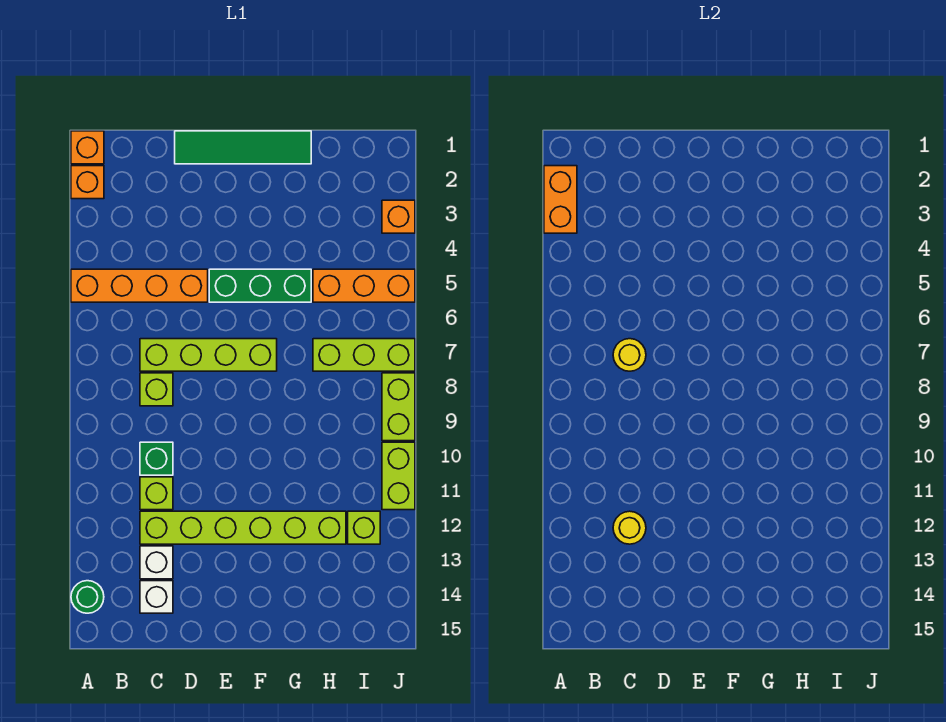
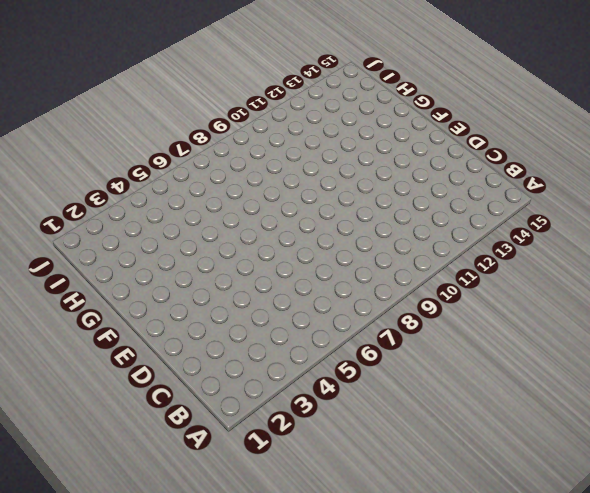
none -> orange 1x1 brick [71,131,104,164]
none -> orange 1x1 brick [71,166,104,199]
none -> orange 1x4 brick [71,269,208,302]

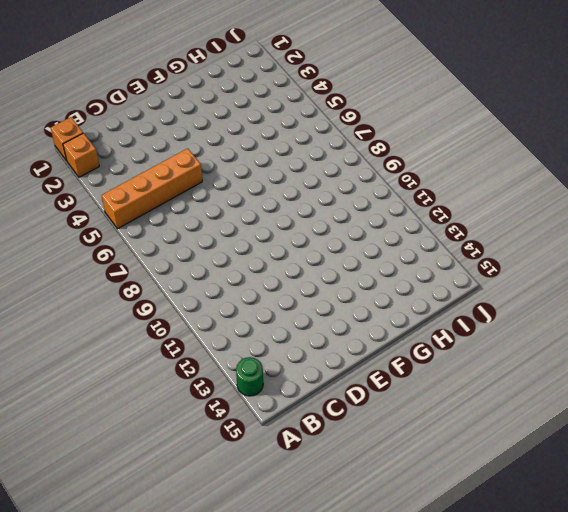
none -> lime 1x4 brick [140,339,277,371]
none -> lime 1x1 brick [140,373,173,406]
none -> green 1x1 brick [140,442,173,475]

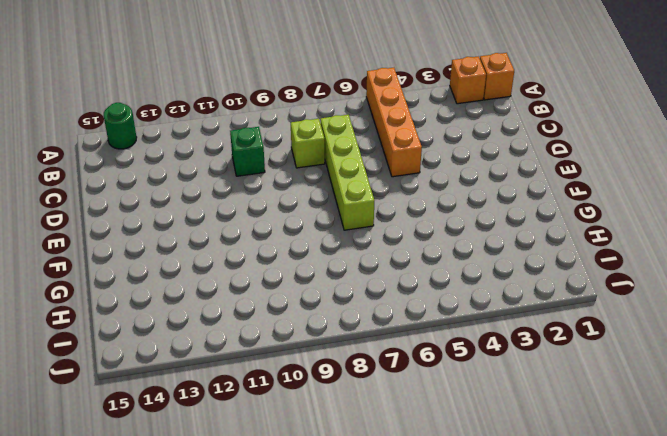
none -> lime 1x1 brick [140,477,173,510]
none -> lime 1x6 brick [140,511,346,544]
none -> white 1x1 brick [140,546,173,579]

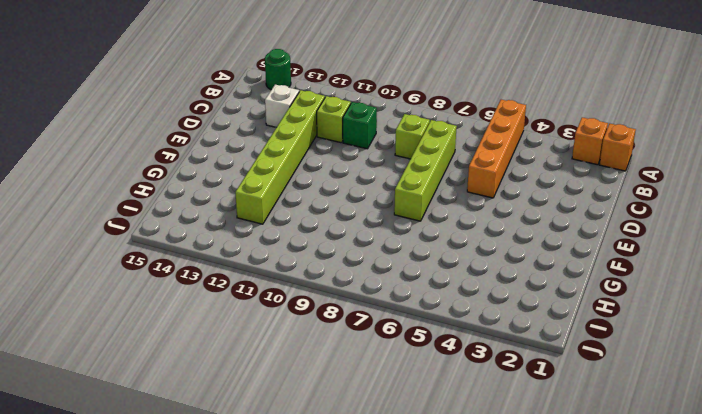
none -> white 1x1 brick [140,581,173,613]
none -> green 1x4 tile [175,131,311,164]
none -> green 1x3 brick [209,269,311,302]

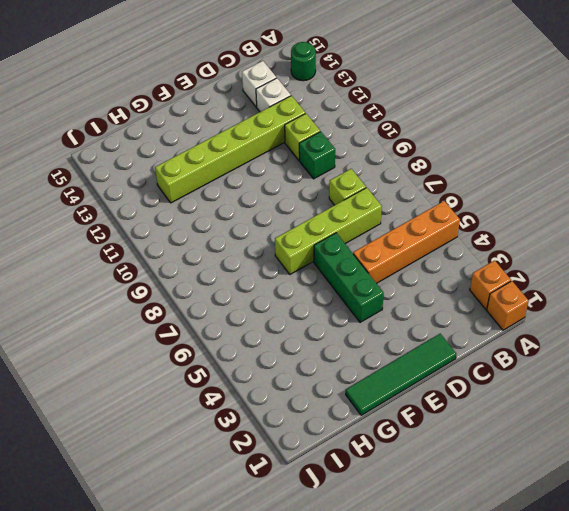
green 1x3 brick [314,233,384,322] -> green 1x3 brick turned to [209,269,311,302]
none -> orange 1x3 brick [313,269,415,302]
none -> lime 1x3 brick [313,339,415,371]
none -> lime 1x1 brick [348,511,380,544]

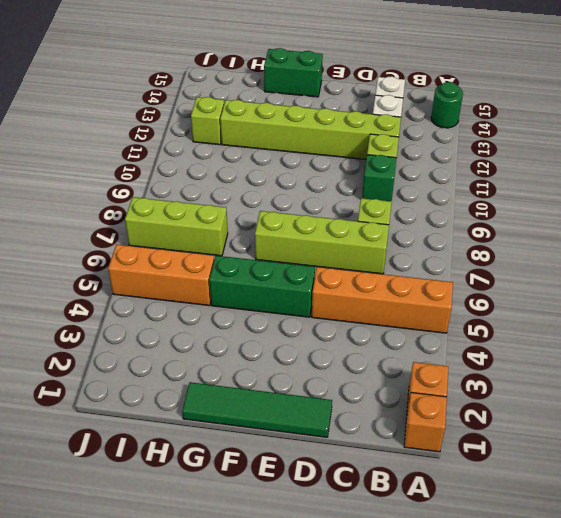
green 1x2 brick [264,48,323,97] -> none
none -> orange 1x1 brick [382,200,415,233]
none -> lime 1x2 brick [382,373,415,441]
none -> lime 1x2 brick [382,442,415,510]

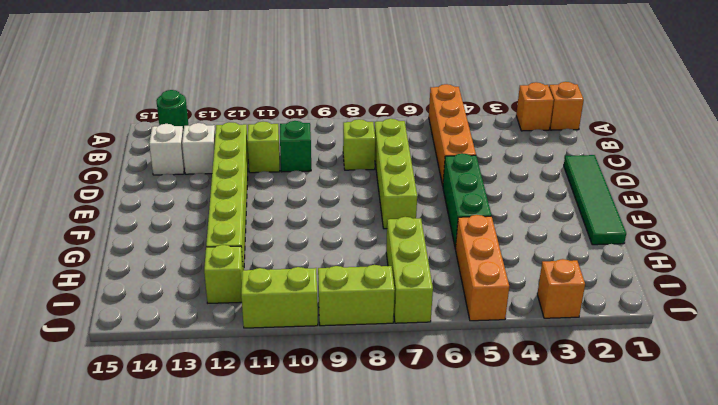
none -> orange 1x2 brick [544,166,577,233]
none -> yellow 1x1 round brick [613,339,646,371]
none -> yellow 1x1 round brick [613,511,646,544]

